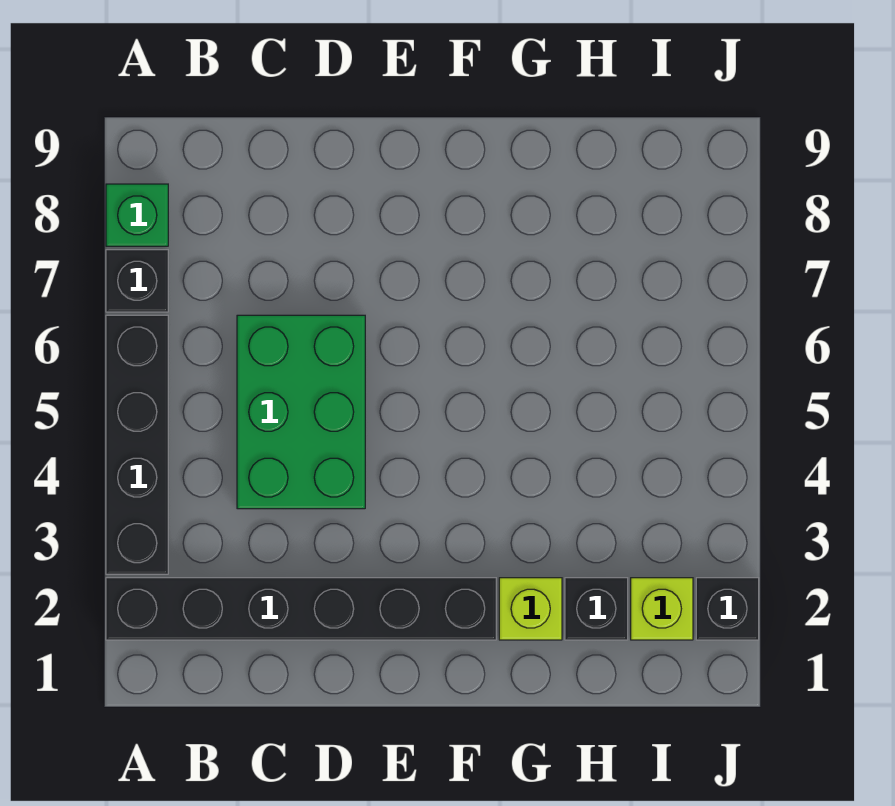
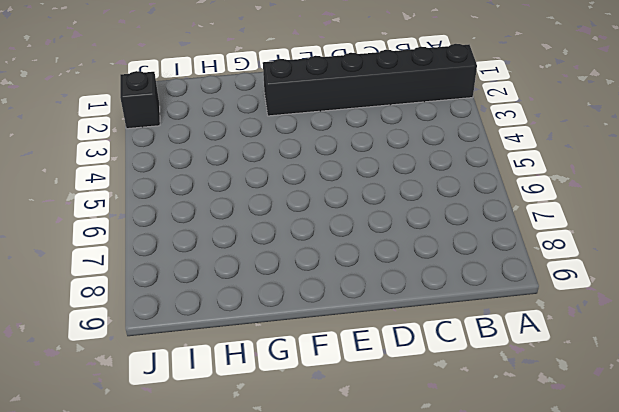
none -> black 1x4 brick [106,315,168,574]
none -> black 1x1 brick [106,250,168,312]

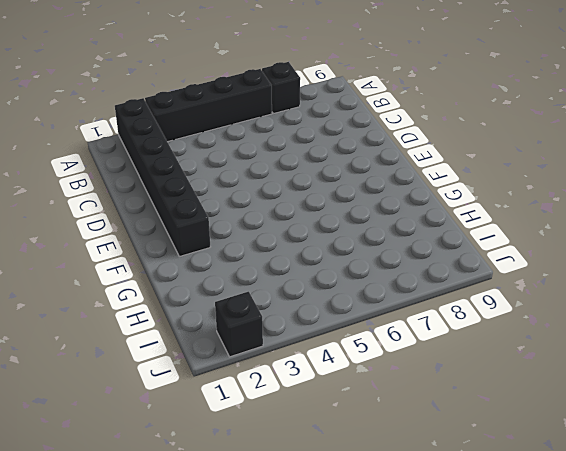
none -> green 1x1 brick [106,184,168,246]
none -> green 2x3 brick [237,315,365,509]

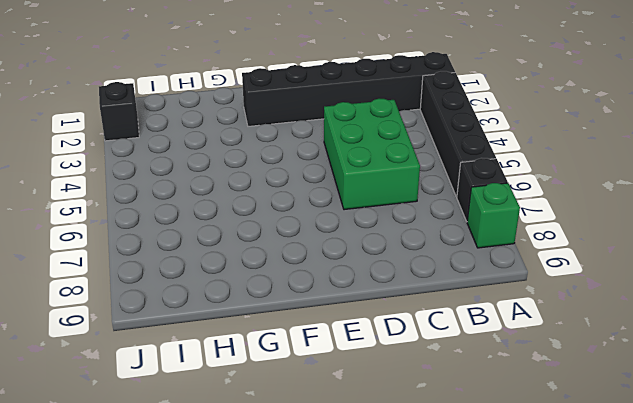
none -> lime 1x1 brick [499,578,562,640]
none -> black 1x1 brick [565,578,628,640]

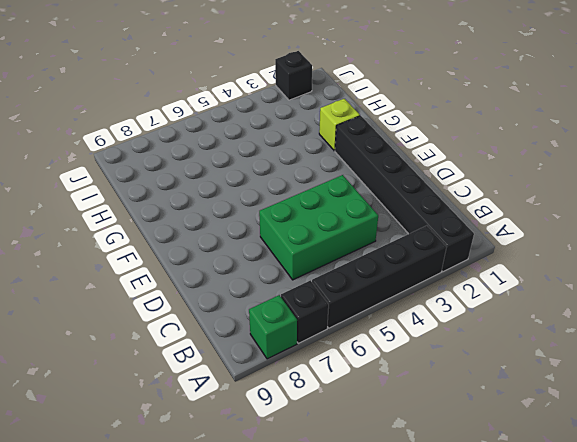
none -> black 1x1 brick [565,578,628,640]
none -> lime 1x1 brick [631,578,693,640]

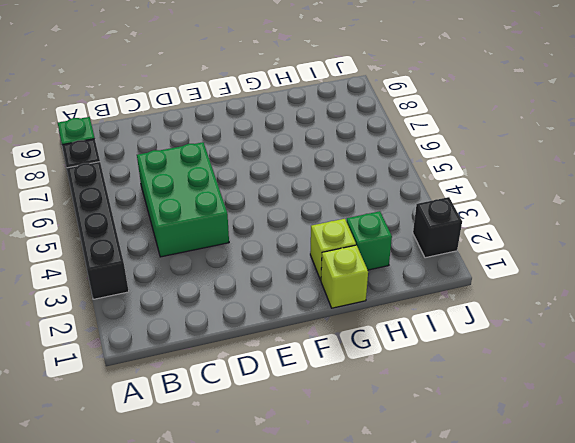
lime 1x1 brick [321,245,368,308] -> lime 1x1 brick moved to [631,578,693,640]
green 1x1 brick [346,211,392,270] -> black 1x1 brick [565,578,628,640]
none -> black 1x6 brick [106,578,496,640]

